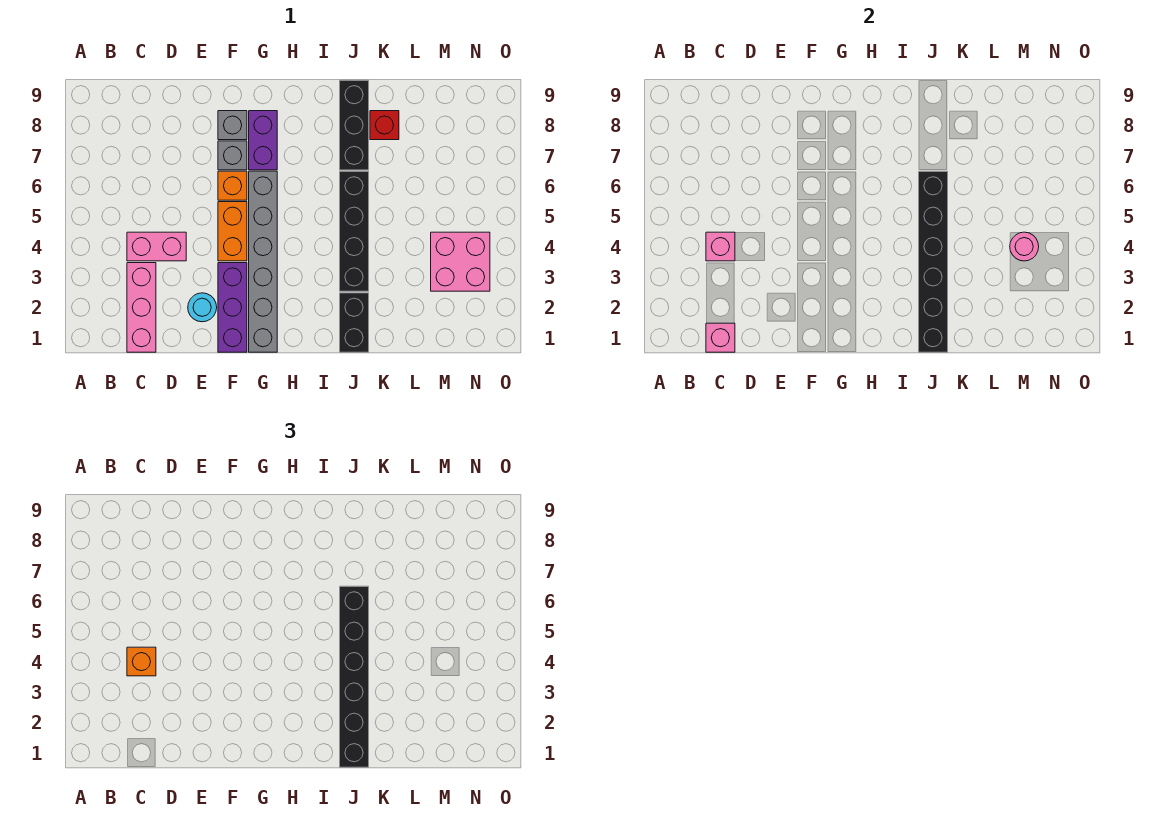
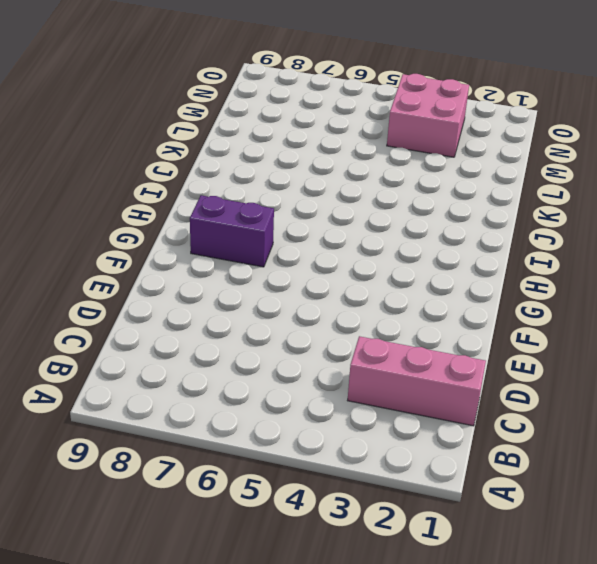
none -> pink 1x2 brick [127,232,186,261]
none -> cyan 1x1 round brick [188,293,217,322]
none -> purple 1x3 brick [218,263,247,352]

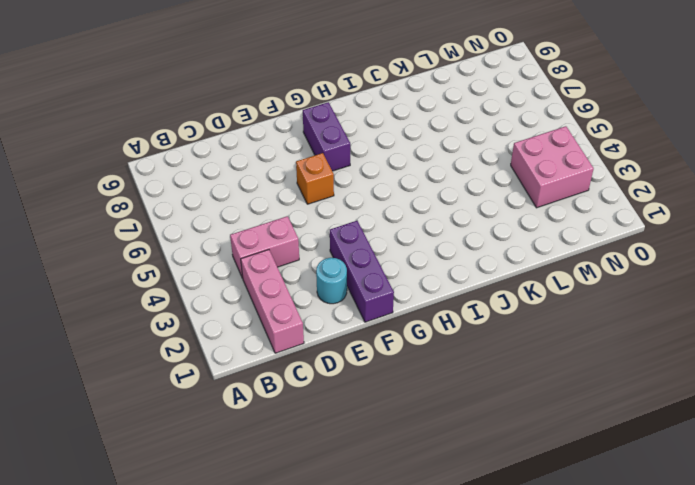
none -> orange 1x2 brick [218,202,247,261]
none -> grey 1x1 brick [218,141,247,170]
none -> grey 1x1 brick [218,111,247,140]

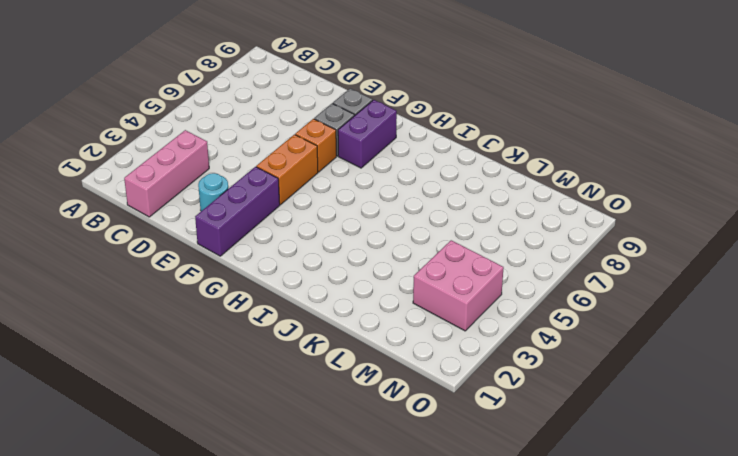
none -> pink 1x2 brick [127,232,186,261]
none -> grey 1x6 brick [249,171,277,352]
none -> black 1x2 brick [340,293,369,352]

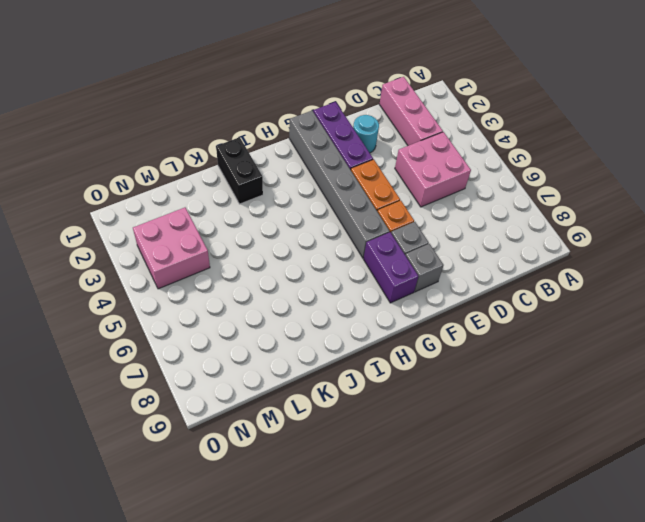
pink 2x2 brick [395,132,471,207] -> pink 1x2 brick [127,232,186,261]
none -> black 1x4 brick [340,171,369,291]
none -> black 1x3 brick [340,80,369,170]
none -> red 1x1 brick [370,111,399,140]

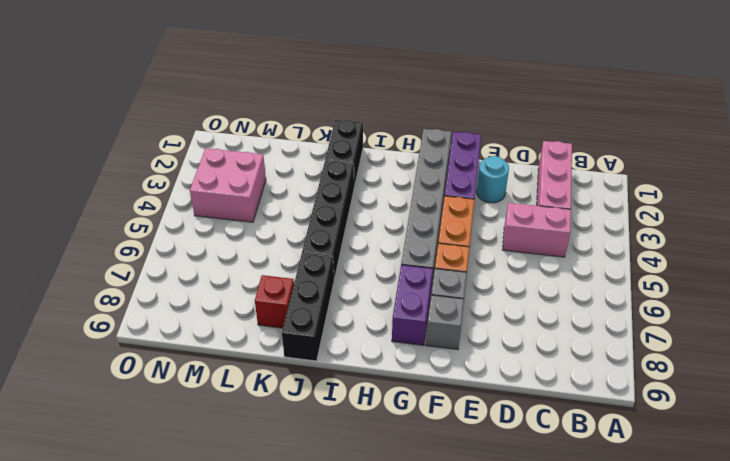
none -> pink 1x1 brick [706,323,735,352]
none -> pink 1x1 brick [706,232,735,261]
none -> black 1x6 brick [919,171,948,352]

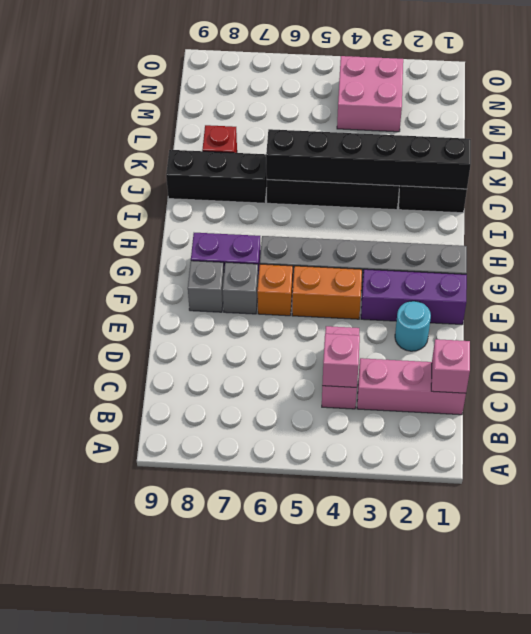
none -> pink 1x1 round brick [1010,232,1039,261]
none -> orange 1x1 brick [127,647,156,676]
none -> black 1x6 brick [340,586,369,767]

